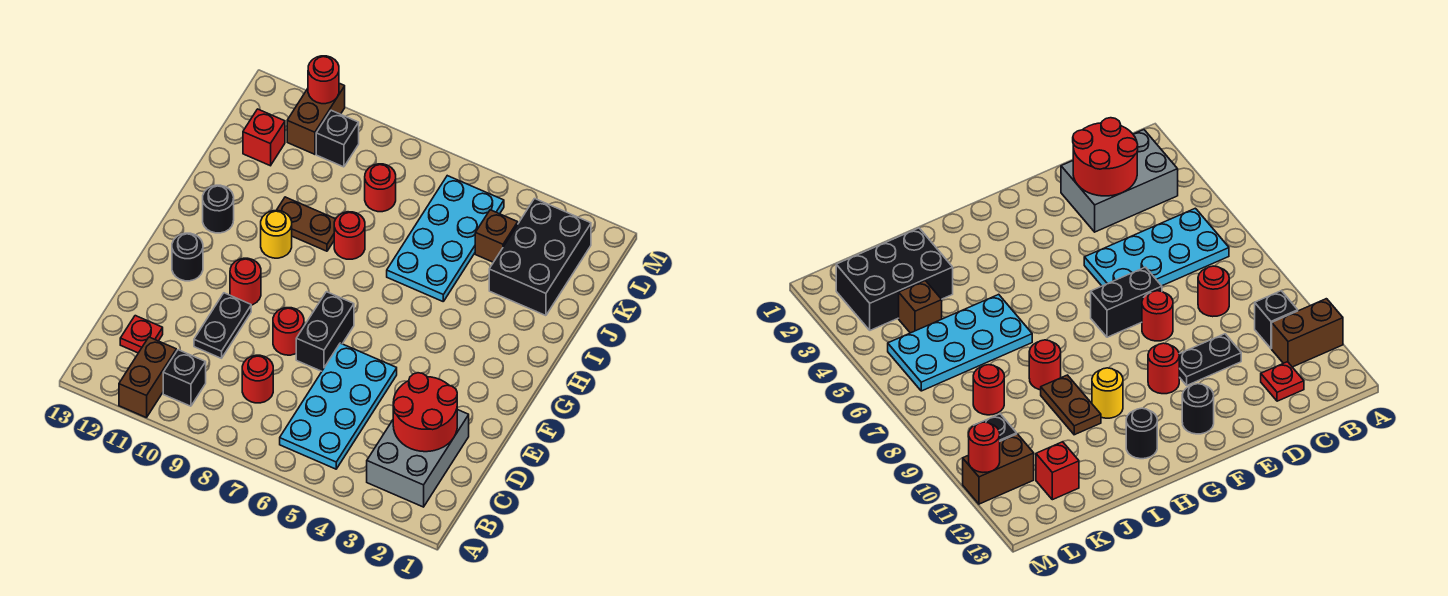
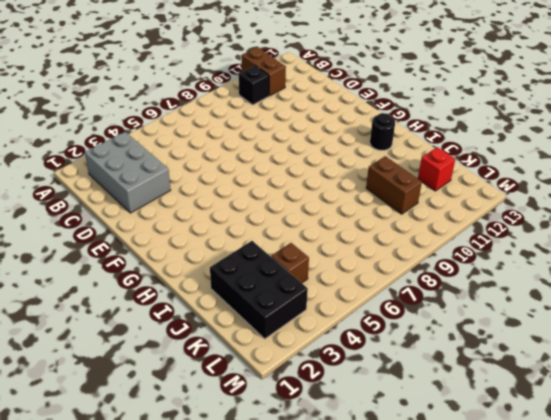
brown 1x2 brick [366,156,422,214] -> brown 1x2 brick moved to [287,83,345,154]
none -> cyan 2x4 plate [280,343,397,469]
none -> red 1x1 round brick [242,355,273,403]
none -> red 1x1 plate [120,316,163,353]

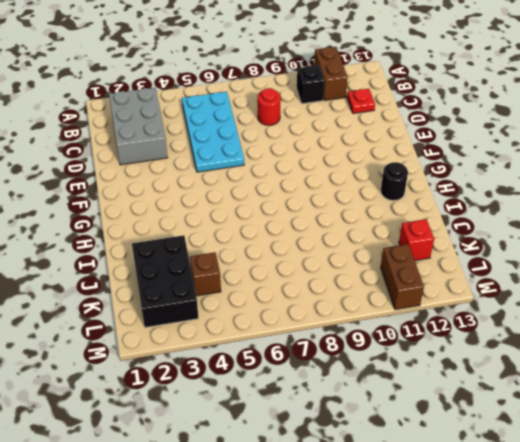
none -> black 1x2 plate [194,293,251,358]
none -> black 1x2 brick [296,292,354,371]
none -> red 1x1 round brick [273,308,304,355]

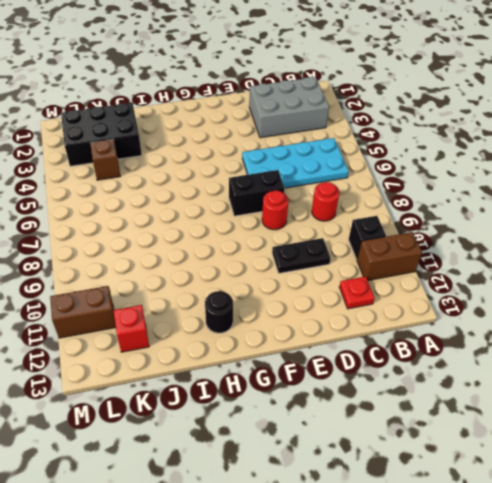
none -> red 1x1 round brick [230,258,261,305]
none -> black 1x1 round brick [172,233,203,281]
none -> yellow 1x1 round brick [261,211,292,258]

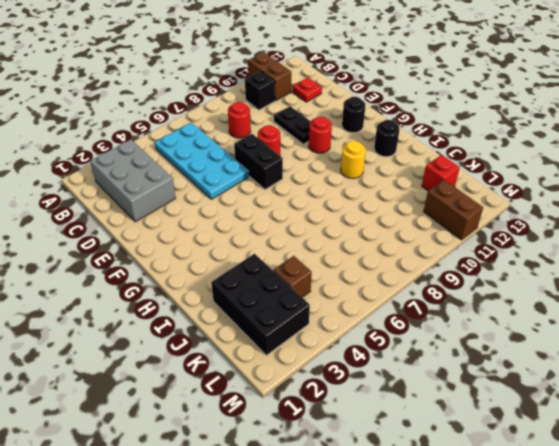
none -> cyan 2x4 plate [387,176,504,301]
none -> red 1x1 round brick [334,212,365,259]
none -> brown 1x2 plate [276,197,335,251]

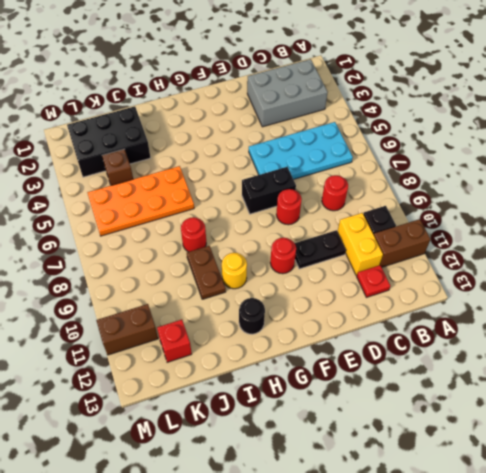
yellow 1x2 brick [338,213,383,275] -> none
orange 2x4 plate [87,166,194,236] -> cyan 2x4 plate [387,176,504,301]
none -> black 1x1 round brick [172,233,203,281]
none -> red 1x1 round brick [365,164,396,212]
none -> black 1x1 brick [316,110,359,167]

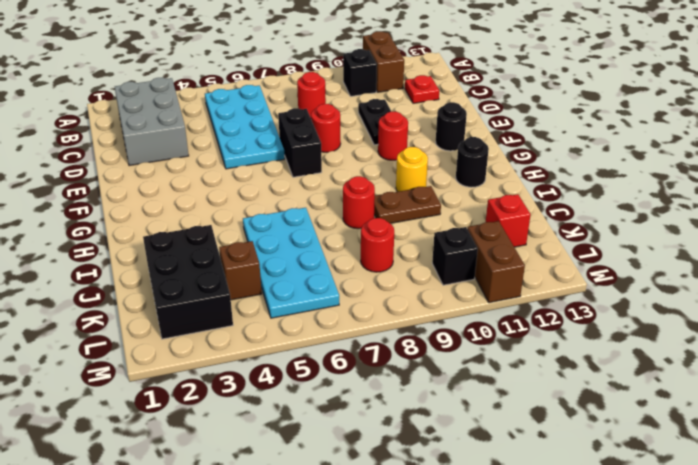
none -> red 2x2 round brick [393,373,457,452]
none -> red 1x1 round brick [308,56,339,104]

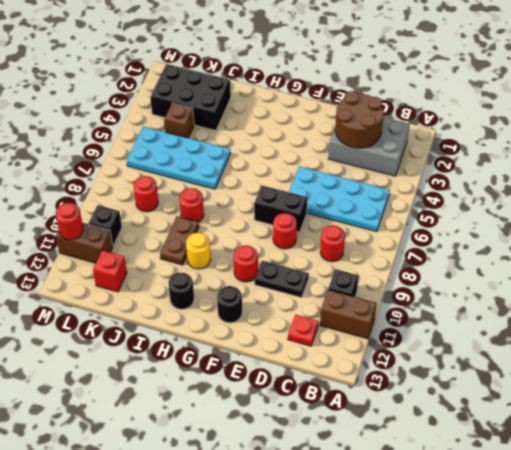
brown 2x2 round brick [335,91,384,148] -> red 2x2 round brick [393,373,457,452]

